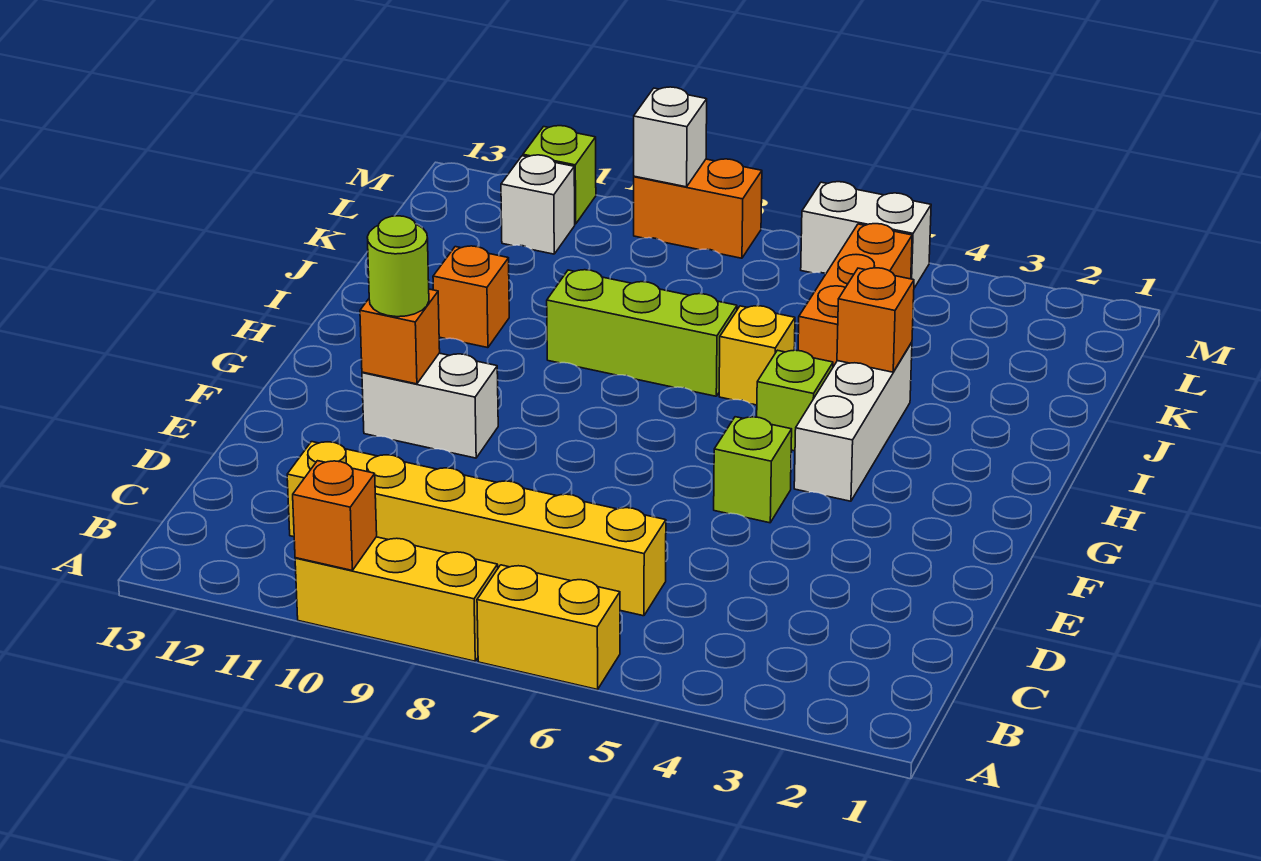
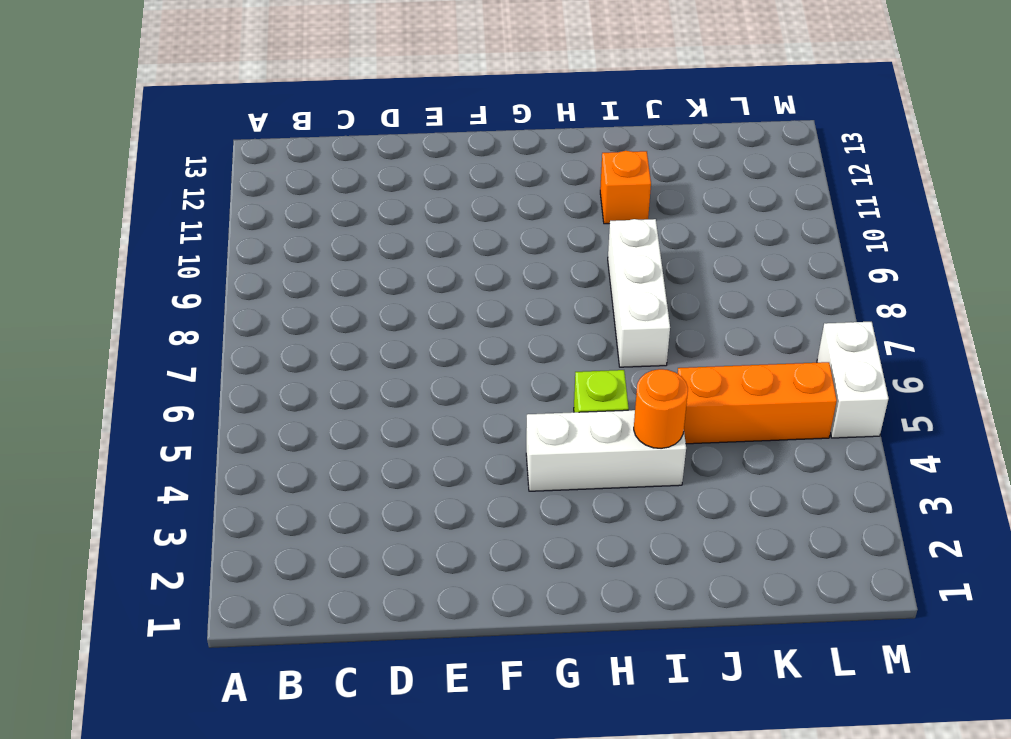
orange 1x1 round brick [634,369,688,448] -> orange 1x1 brick [837,268,914,372]
white 1x3 brick [608,219,670,367] -> lime 1x3 brick [547,270,737,396]
none -> yellow 1x2 brick [477,565,620,690]
none -> yellow 1x3 brick [295,537,498,661]
none -> yellow 1x6 brick [287,442,666,616]

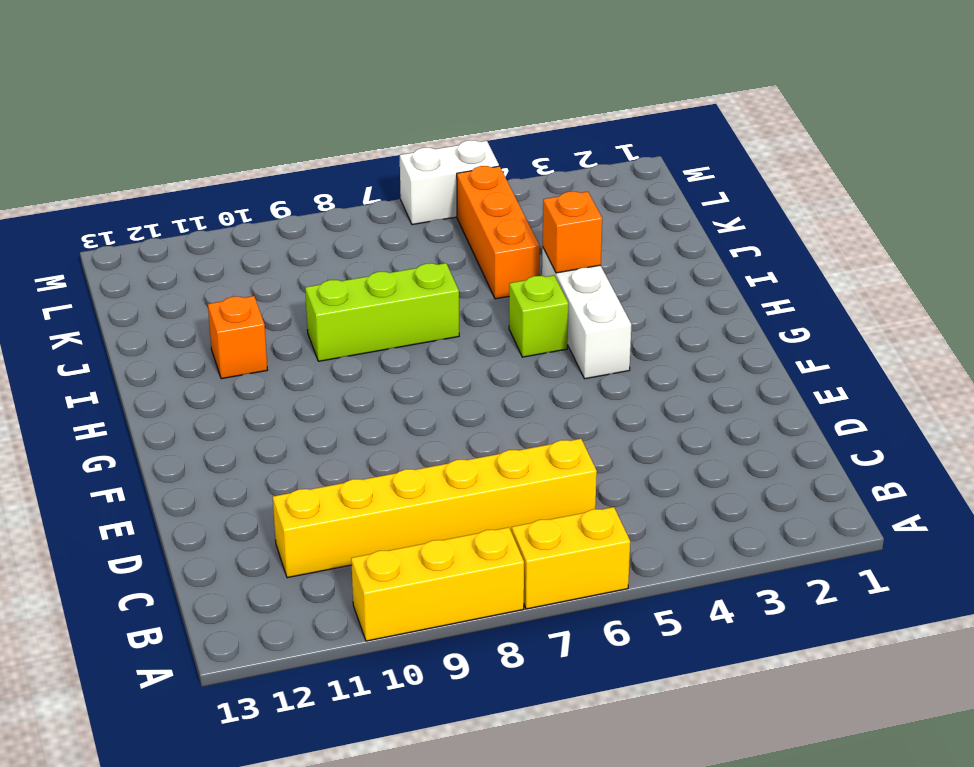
none -> lime 1x1 brick [714,417,792,523]
none -> white 1x2 brick [362,353,498,458]
none -> yellow 1x1 brick [719,306,795,405]

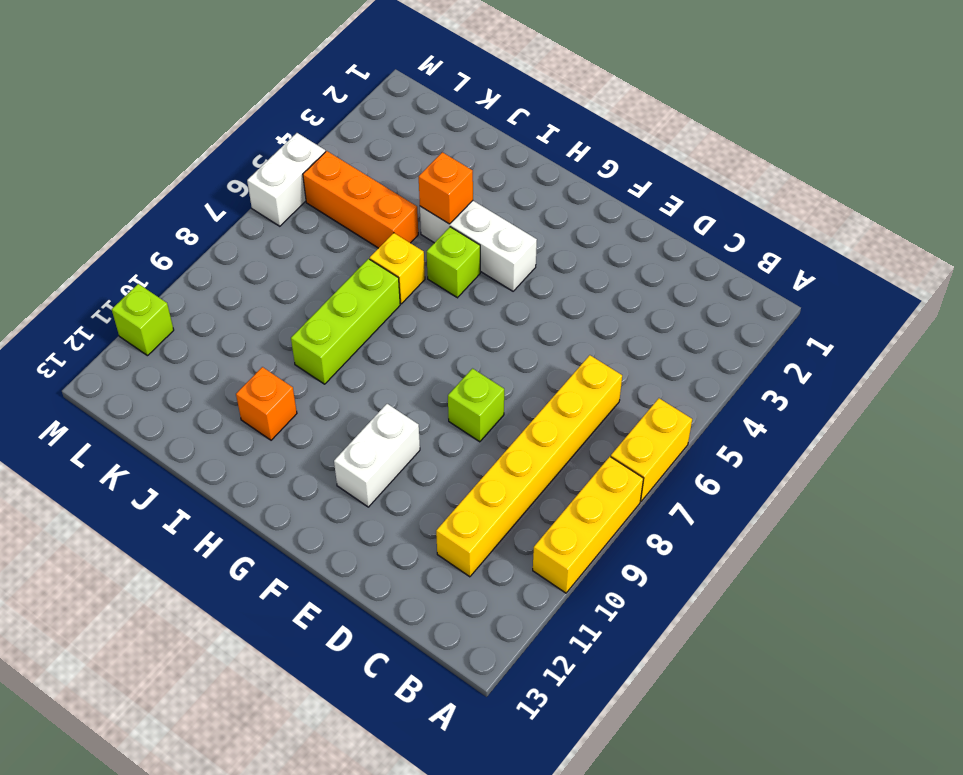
lime 1x1 brick [448,369,504,442] -> lime 1x1 brick moved to [714,417,792,523]
none -> white 1x1 brick [501,155,575,254]
none -> orange 1x2 brick [634,159,762,258]
none -> orange 1x1 brick [293,461,377,570]

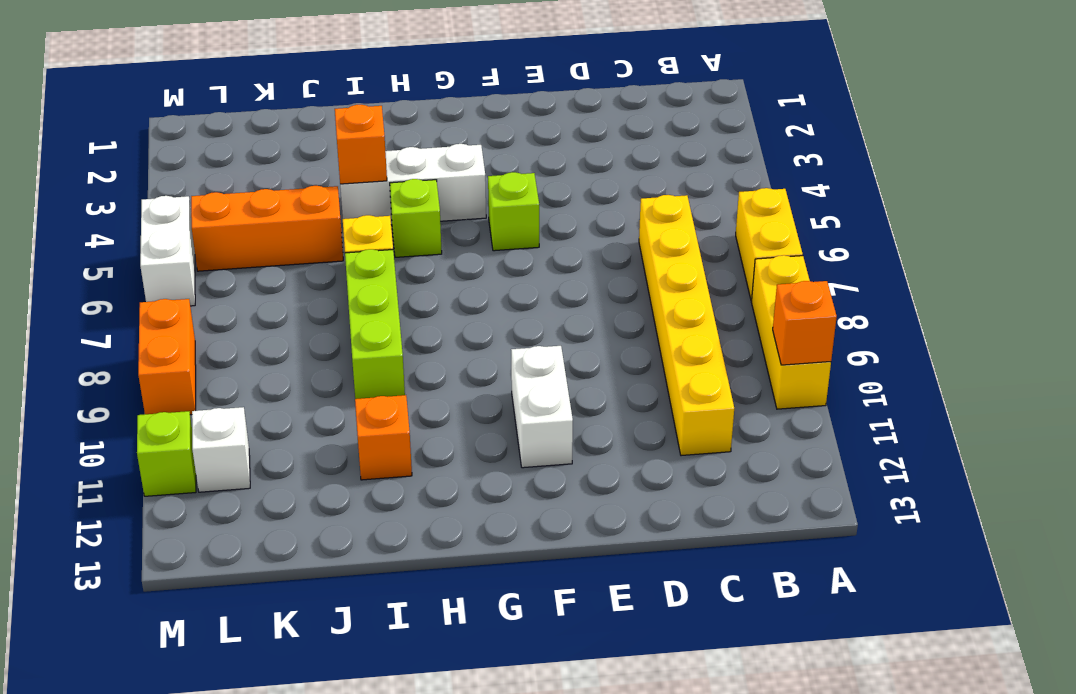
none -> orange 1x1 brick [360,289,440,384]
none -> white 1x1 brick [634,87,707,187]
none -> lime 1x1 round brick [367,216,429,317]

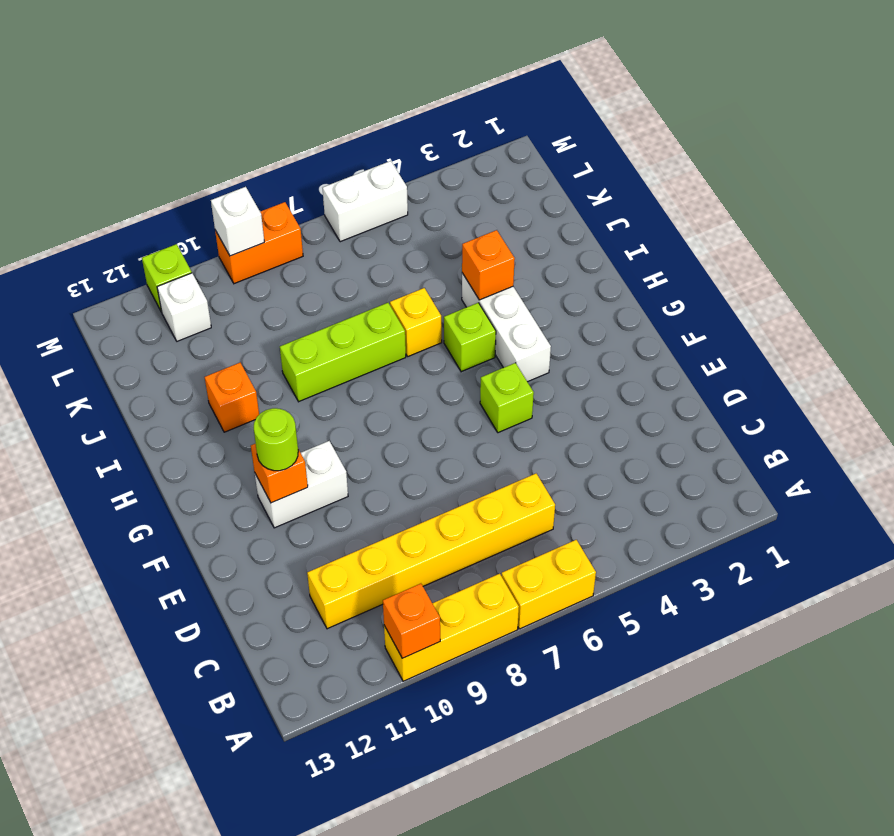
none -> orange 1x3 brick [798,224,912,367]

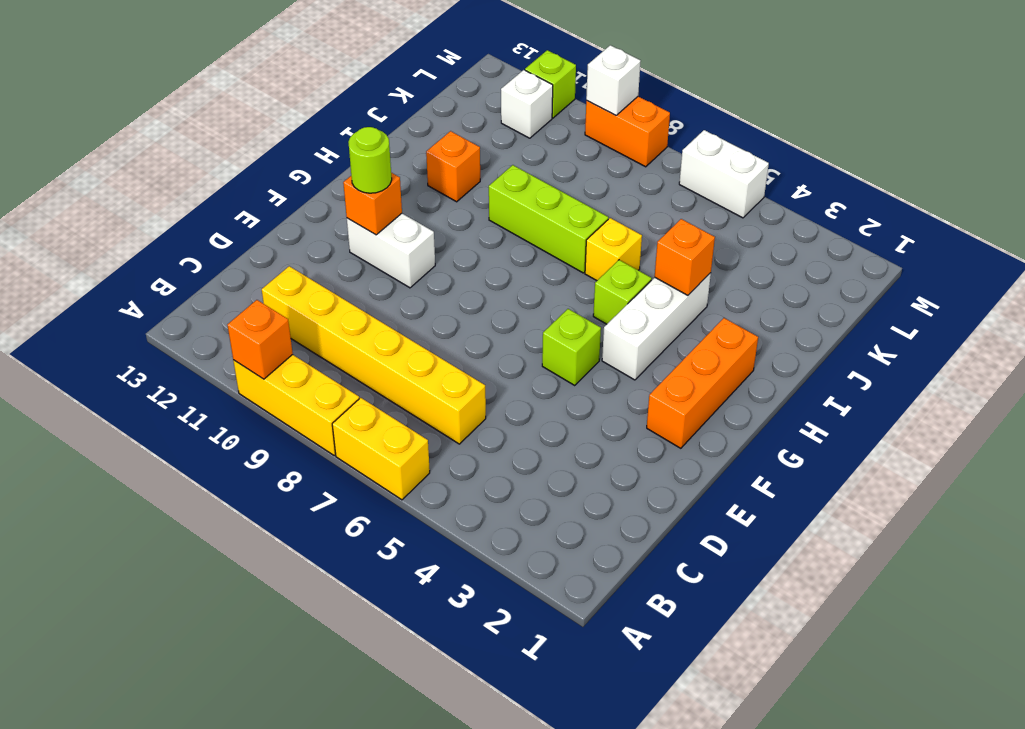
orange 1x3 brick [647,318,758,448] -> orange 1x3 brick moved to [798,224,912,367]

